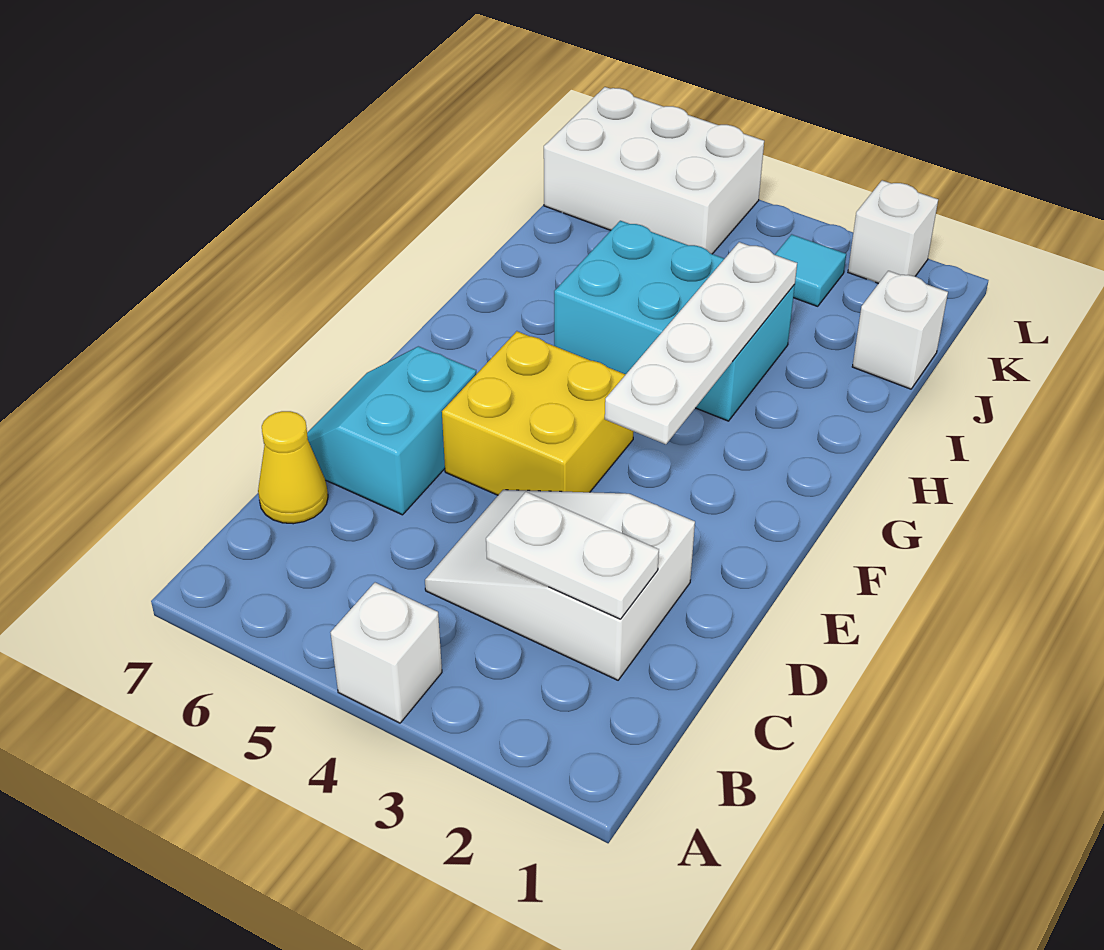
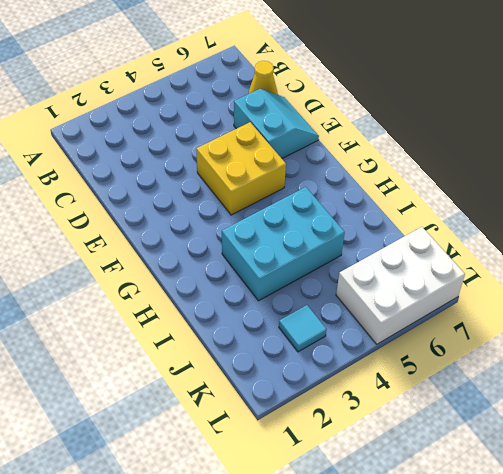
none -> white 1x1 brick [330,583,442,723]
none -> white 2x3 slope [425,490,695,680]
none -> white 1x1 brick [852,271,948,389]

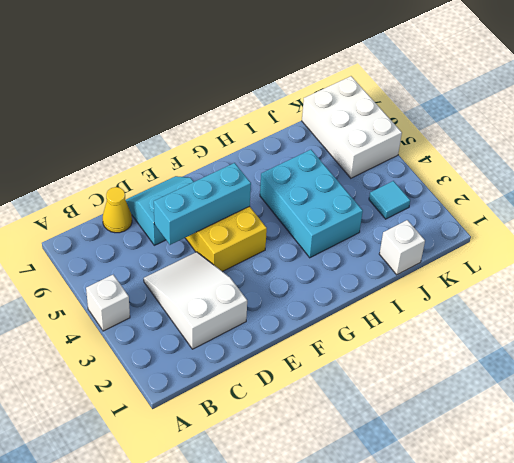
cyan 1x3 brick [154,163,251,245] -> none
none -> white 1x1 brick [848,180,938,284]
none -> white 1x2 plate [486,492,659,619]
none -> white 1x4 plate [605,242,797,444]

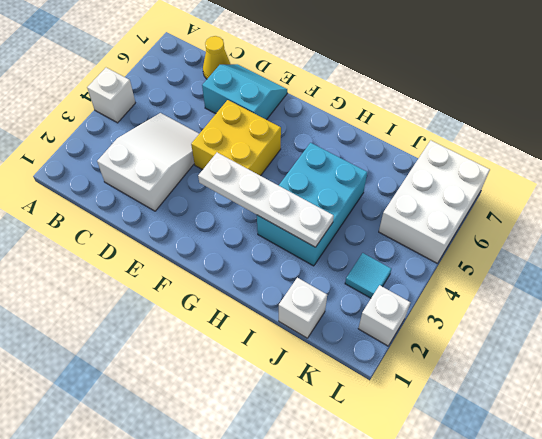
none -> white 1x2 plate [486,492,659,619]

